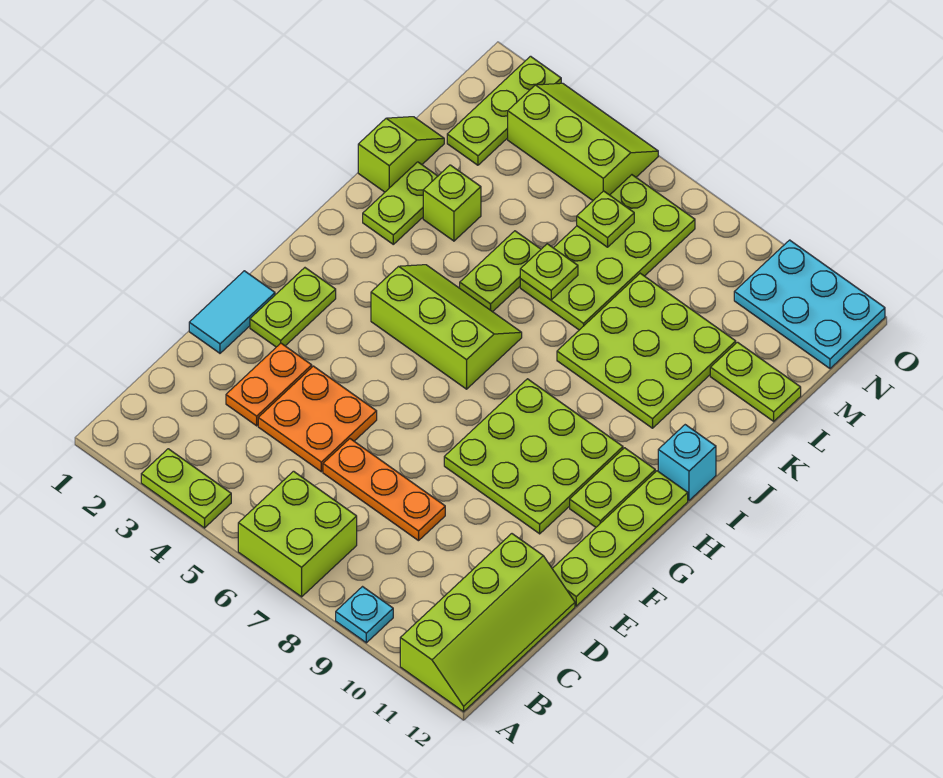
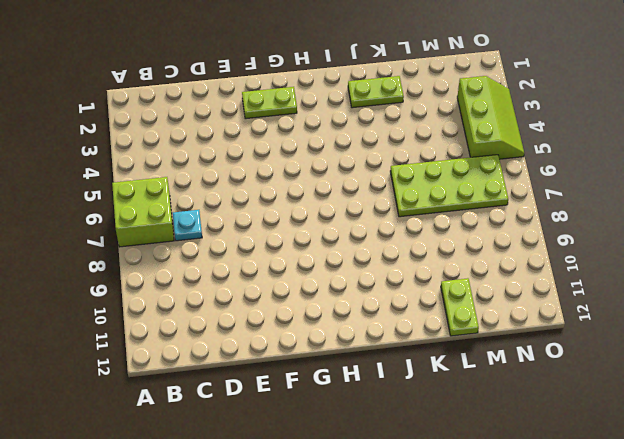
cyan 1x1 plate [173,210,202,241] -> cyan 1x1 plate moved to [336,587,393,643]
none -> lime 1x2 plate [141,449,231,528]
none -> lime 2x4 slope [400,534,575,712]
none -> orange 1x2 plate [226,343,312,426]

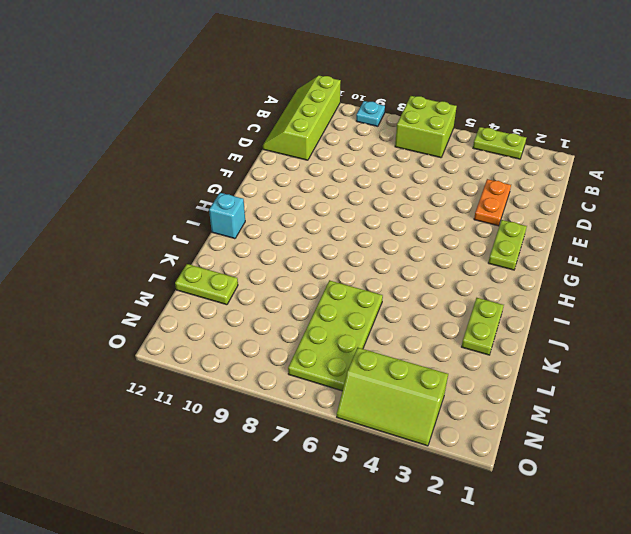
none -> orange 2x2 plate [258,366,377,472]
none -> orange 1x3 plate [323,439,445,541]
none -> cyan 1x2 tile [189,271,275,353]

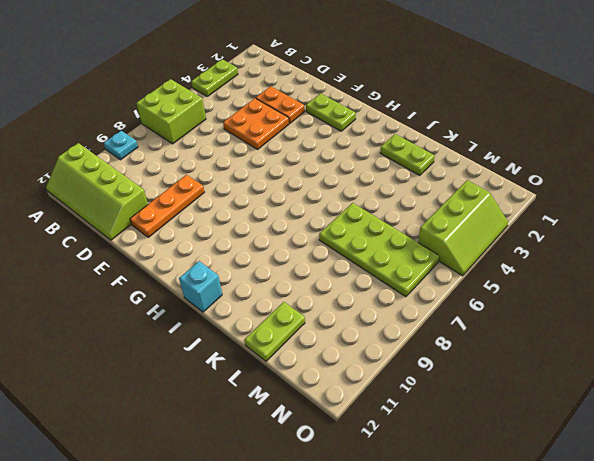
orange 1x3 plate [130,175,204,237] -> orange 1x3 plate moved to [323,439,445,541]
none -> cyan 1x2 tile [189,271,275,353]
none -> lime 1x4 plate [552,471,688,606]
none -> lime 3x3 plate [444,379,623,534]

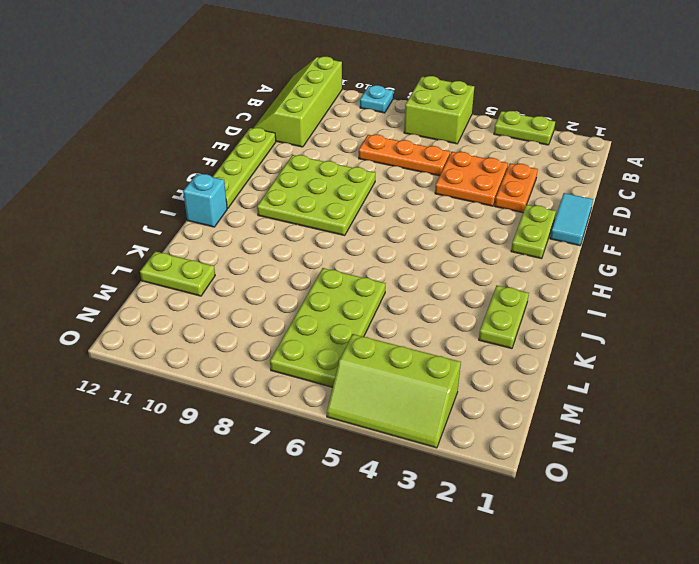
none -> lime 1x2 plate [570,448,655,527]
none -> lime 2x3 slope [371,265,522,389]
none -> lime 1x2 plate [460,231,541,312]

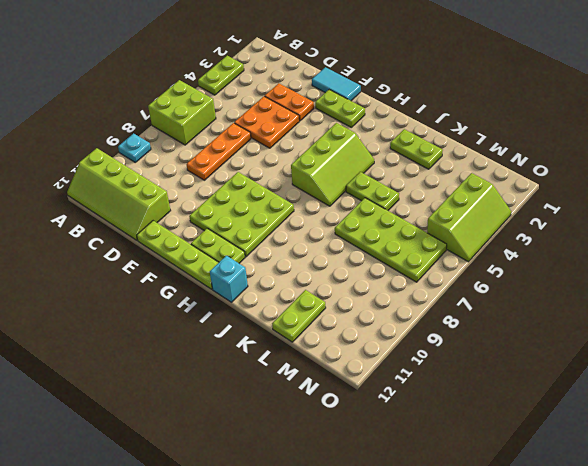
none -> lime 3x3 plate [557,273,736,428]
none -> lime 1x2 slope [358,117,444,192]
none -> lime 1x1 brick [423,165,481,241]

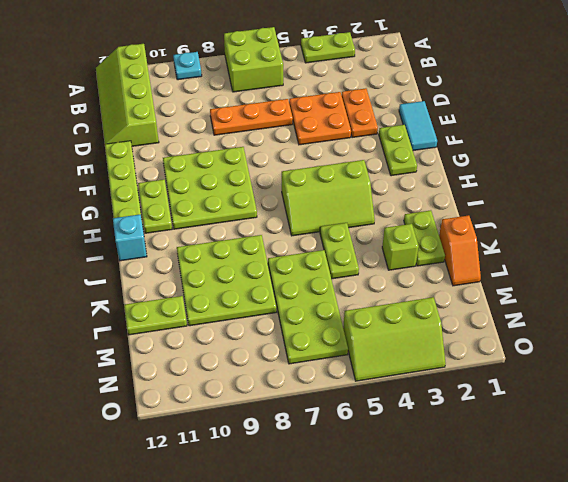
orange 1x2 slope [439,215,481,286] -> lime 1x2 slope [358,117,444,192]
none -> lime 1x3 plate [447,56,561,165]
none -> cyan 2x3 plate [734,240,885,369]
none -> lime 1x1 plate [520,244,578,300]

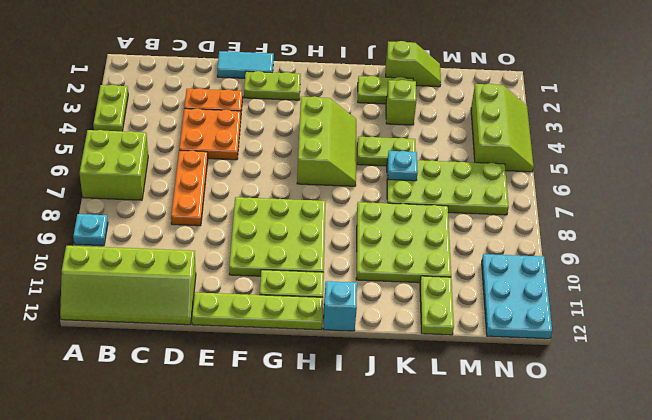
cyan 1x1 plate [388,151,418,181] -> lime 1x1 plate [520,244,578,300]
none -> lime 1x3 plate [447,56,561,165]
none -> lime 1x1 plate [577,191,634,247]

